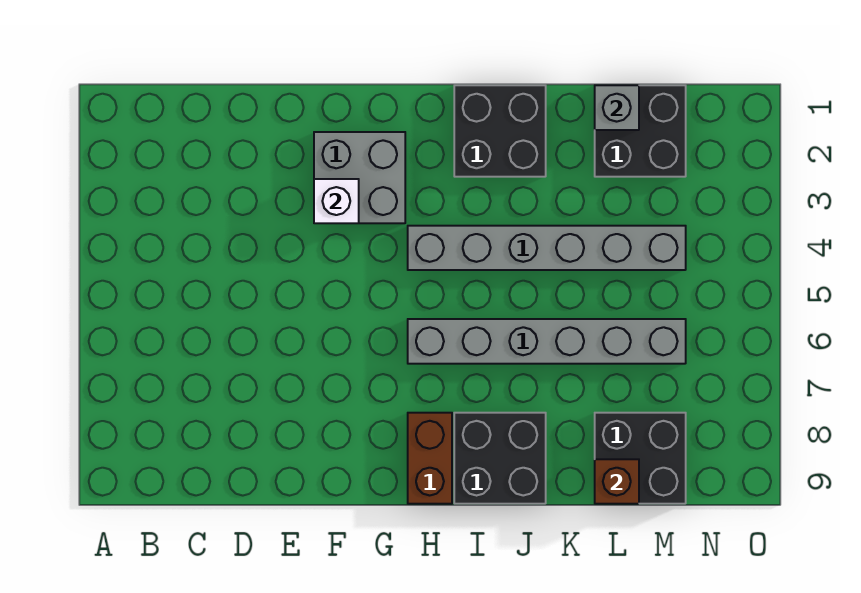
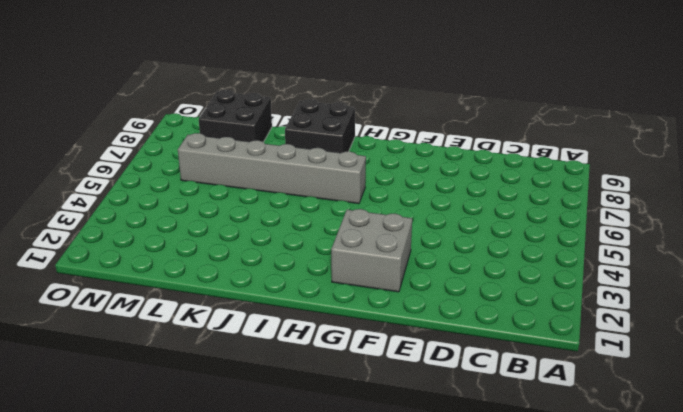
none -> grey 1x6 brick [408,226,686,270]
none -> brown 1x2 brick [408,413,452,504]

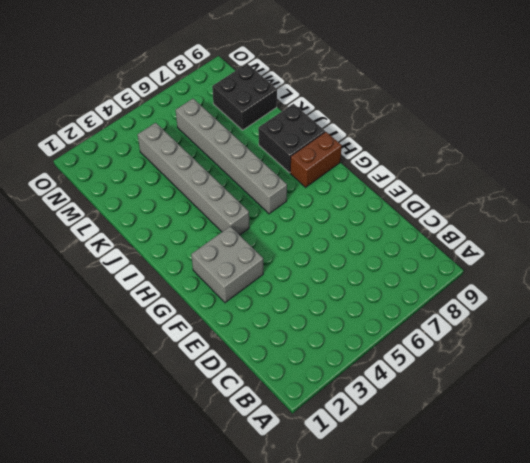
none -> black 2x2 brick [454,85,546,177]
none -> black 2x2 brick [595,85,686,177]

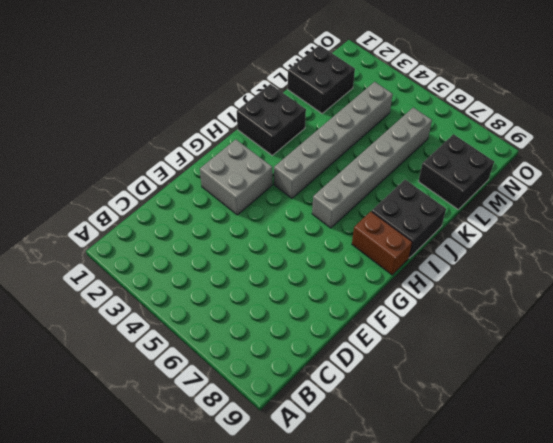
none -> white 1x1 brick [314,179,359,223]
none -> grey 1x1 brick [595,85,639,130]

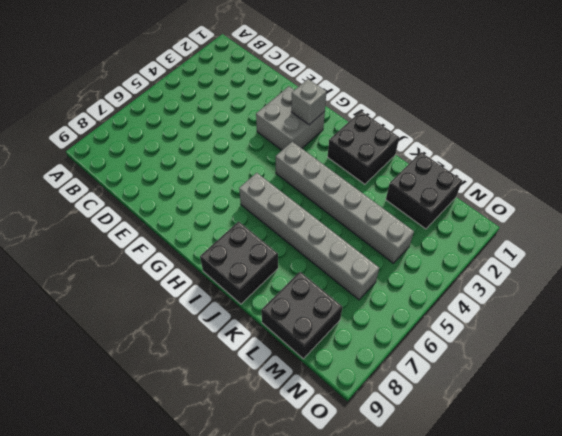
grey 1x1 brick [291,79,326,125] -> grey 1x1 brick moved to [595,85,639,130]
none -> brown 1x2 brick [408,413,452,504]
none -> white 1x1 brick [314,179,359,223]

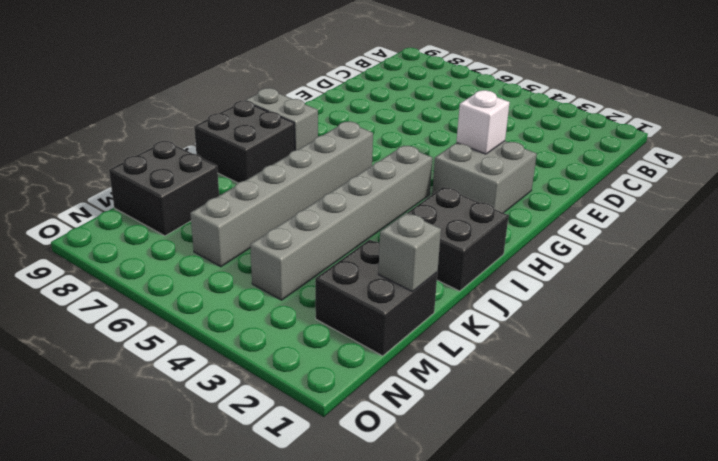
grey 1x2 brick [246,88,318,150] -> brown 1x2 brick [408,413,452,504]
none -> brown 1x1 brick [595,459,639,504]

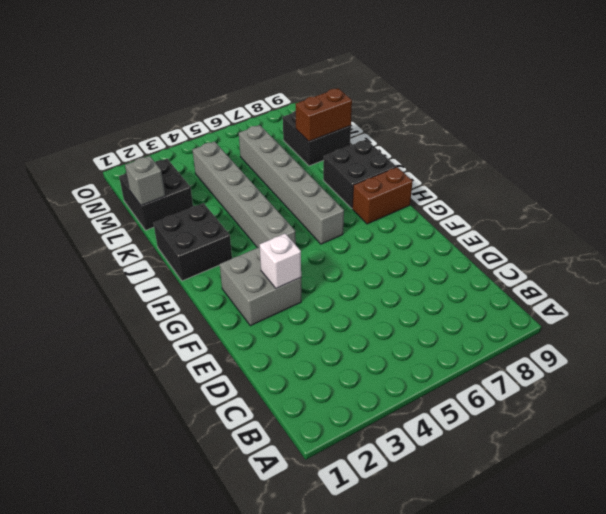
brown 1x2 brick [296,88,352,141] -> brown 1x1 brick [595,459,639,504]

